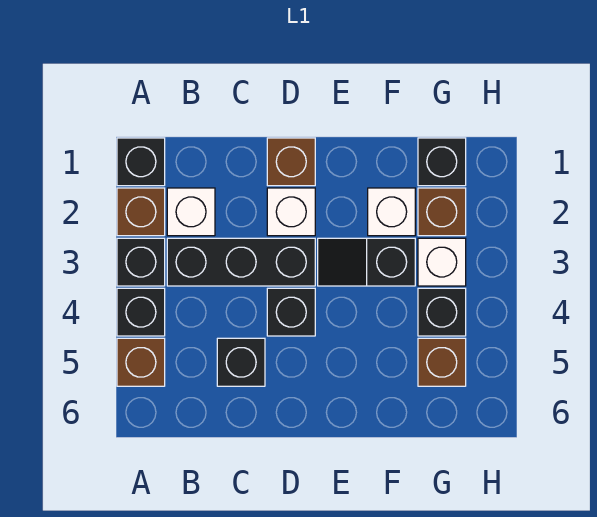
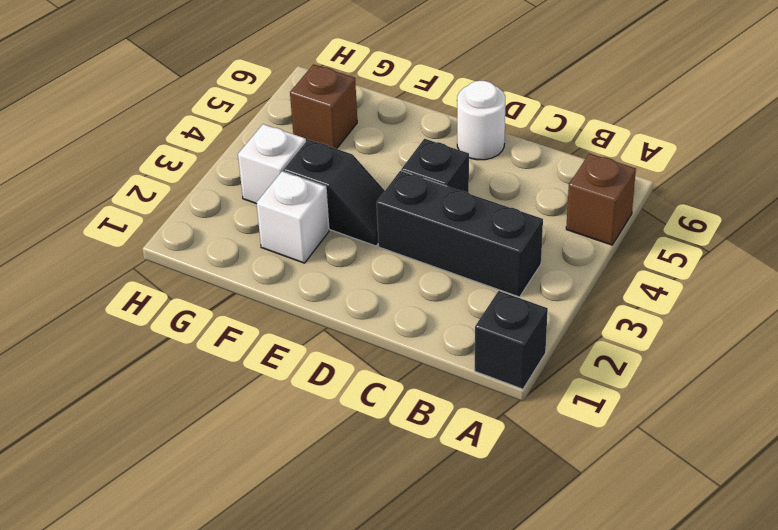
white 1x1 round brick [457,81,505,160] -> none
none -> brown 1x1 brick [117,188,165,236]
none -> black 1x1 brick [117,238,165,286]
none -> black 1x1 brick [117,288,165,336]

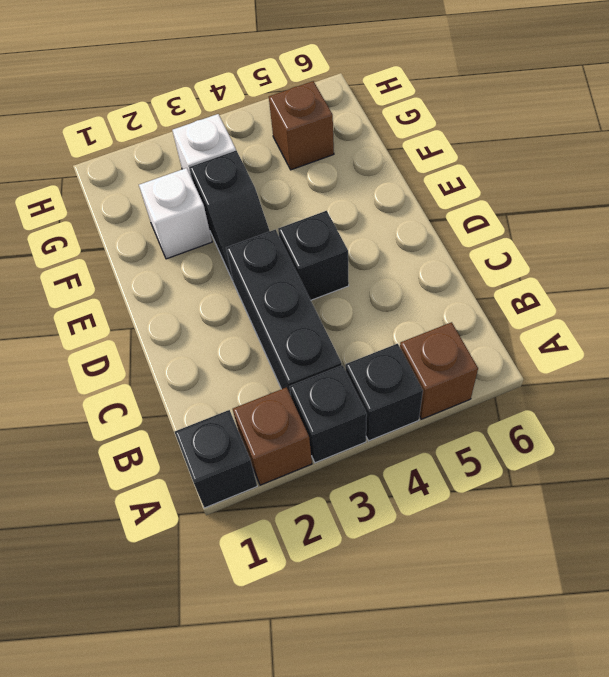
none -> white 1x1 brick [167,188,215,236]
none -> black 1x1 brick [217,338,265,386]
none -> brown 1x1 brick [267,138,315,186]

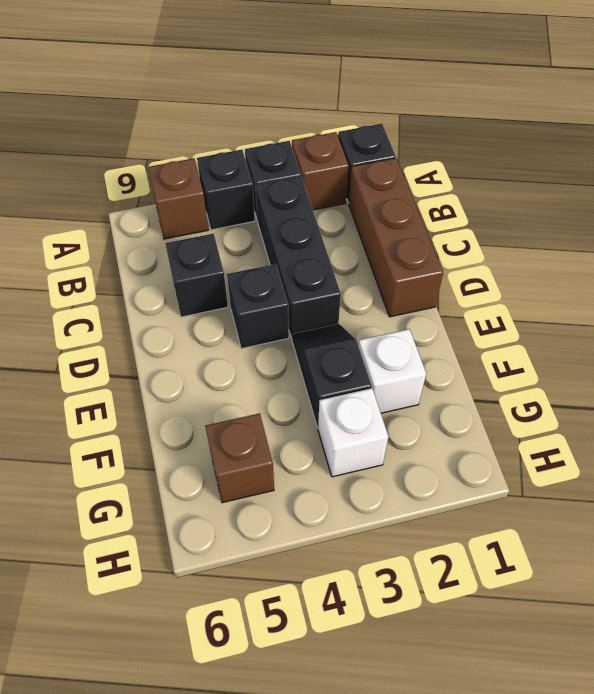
brown 1x3 brick [349,158,443,317] -> brown 1x1 brick [267,138,315,186]
none -> white 1x1 brick [167,188,215,236]
none -> white 1x1 brick [267,188,315,236]
none -> black 1x1 brick [418,138,466,186]

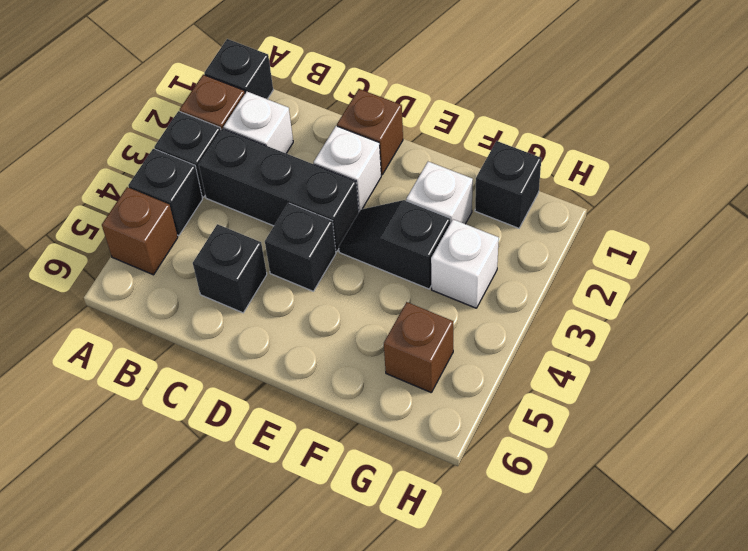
none -> brown 1x1 brick [418,188,466,236]
none -> black 1x1 brick [418,288,466,336]

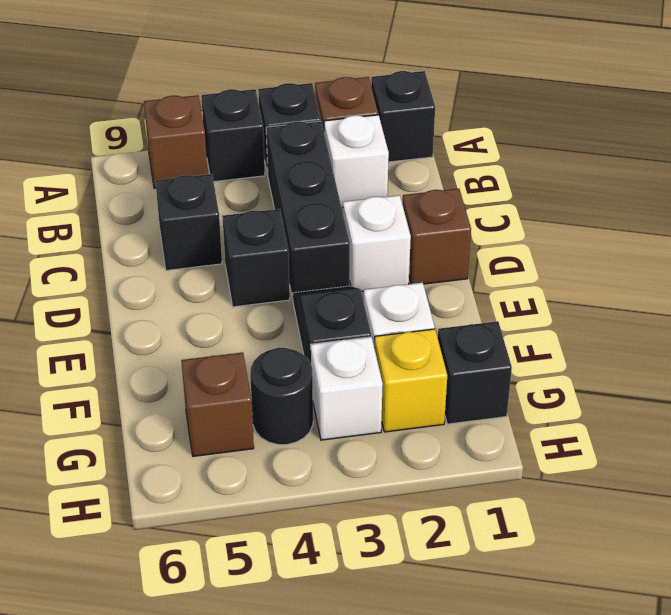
yellow 1x1 brick [374,329,447,432] -> brown 1x1 brick [418,188,466,236]
black 1x1 round brick [250,348,313,445] -> black 1x1 brick [418,288,466,336]

